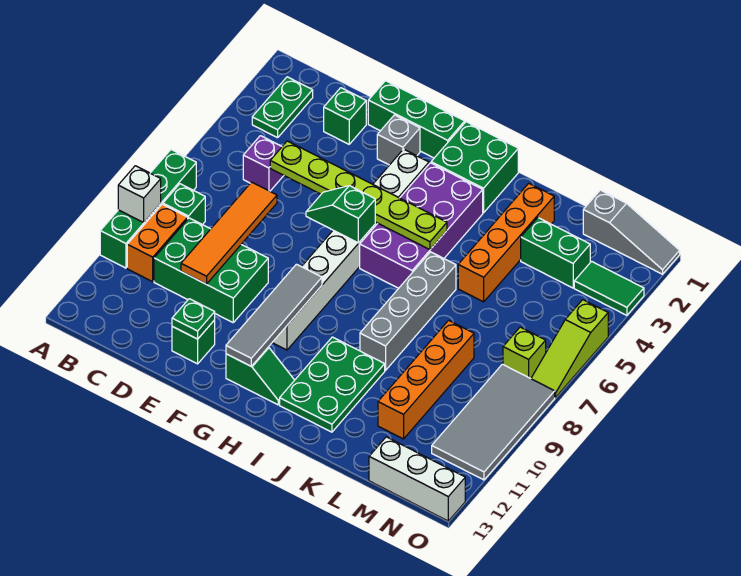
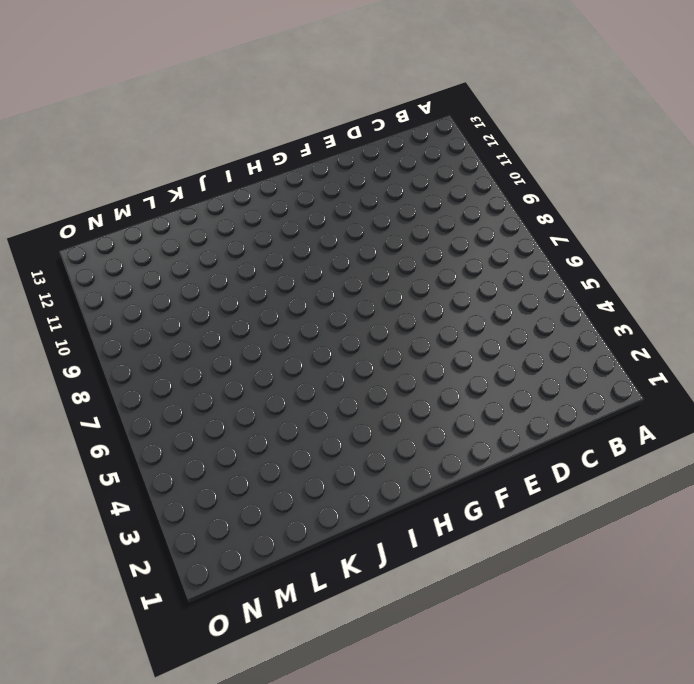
none -> green 1x4 brick [100,150,196,268]
none -> green 1x2 plate [252,77,313,138]
none -> green 1x1 brick [163,184,205,225]
none -> orange 1x2 brick [127,204,188,282]

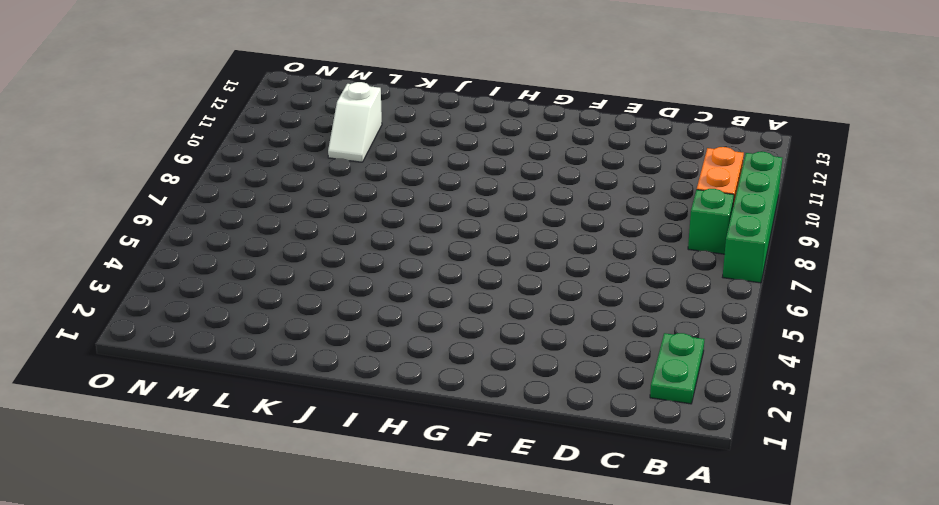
white 1x2 slope [328,82,382,162] -> orange 1x4 brick [378,320,474,439]
none -> purple 1x1 brick [243,136,284,191]
none -> green 2x3 brick [154,218,268,322]
none -> green 1x1 brick [324,88,366,144]
none -> green 1x3 brick [368,81,465,158]

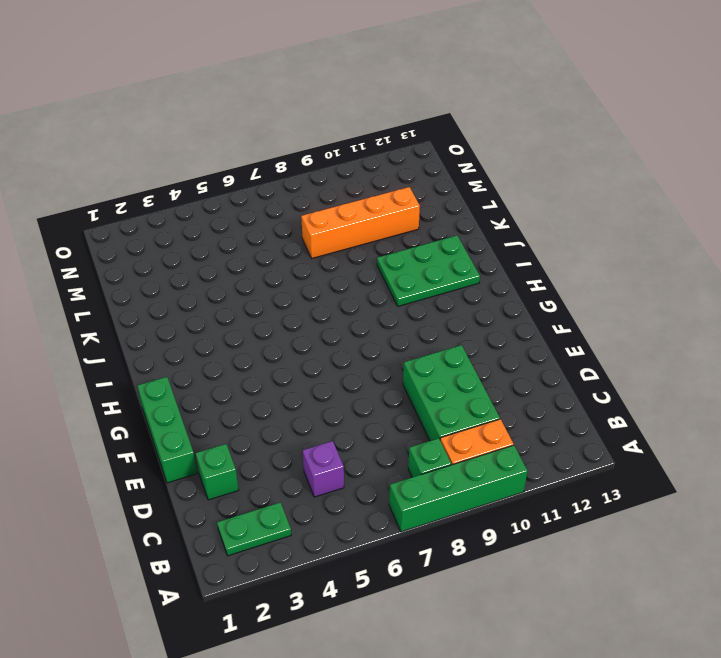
none -> green 1x1 brick [172,320,215,364]
none -> grey 1x1 brick [377,115,420,165]
none -> white 1x8 brick [272,149,429,350]
none -> green 1x2 slope [226,347,294,405]

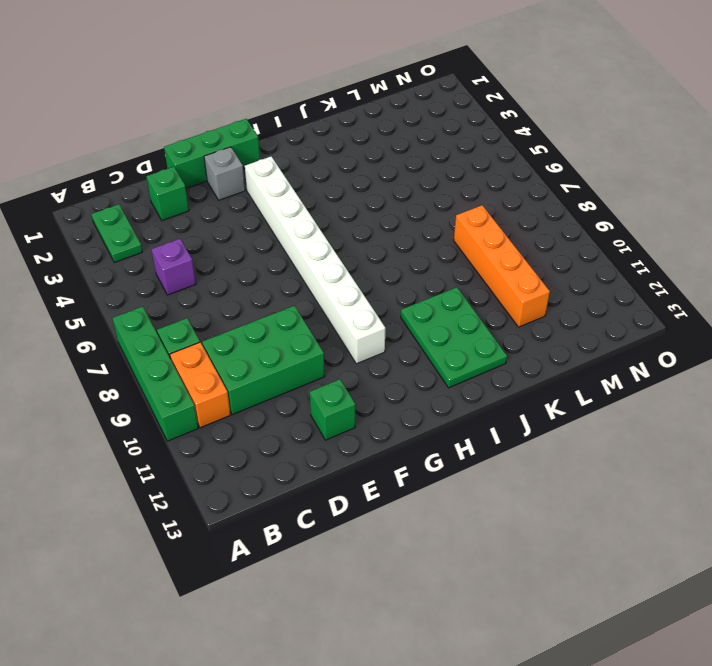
none -> green 1x2 slope [226,347,294,405]
none -> green 2x2 brick [431,122,518,213]
none -> purple 2x4 brick [360,163,483,288]
none -> grey 1x4 brick [360,252,456,370]

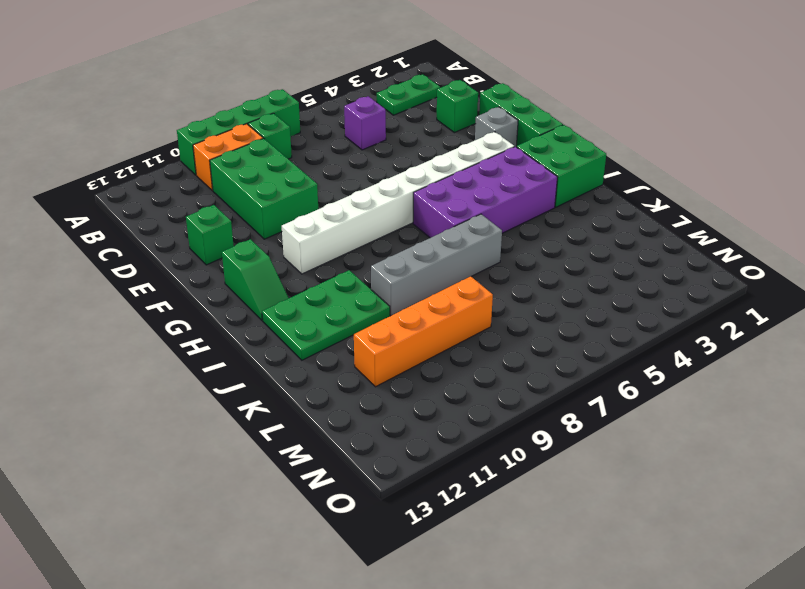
none -> orange 1x4 brick [458,183,554,302]
none -> green 1x2 brick [521,218,590,288]
none -> grey 1x3 slope [583,190,680,274]
none -> white 1x3 brick [369,437,465,521]

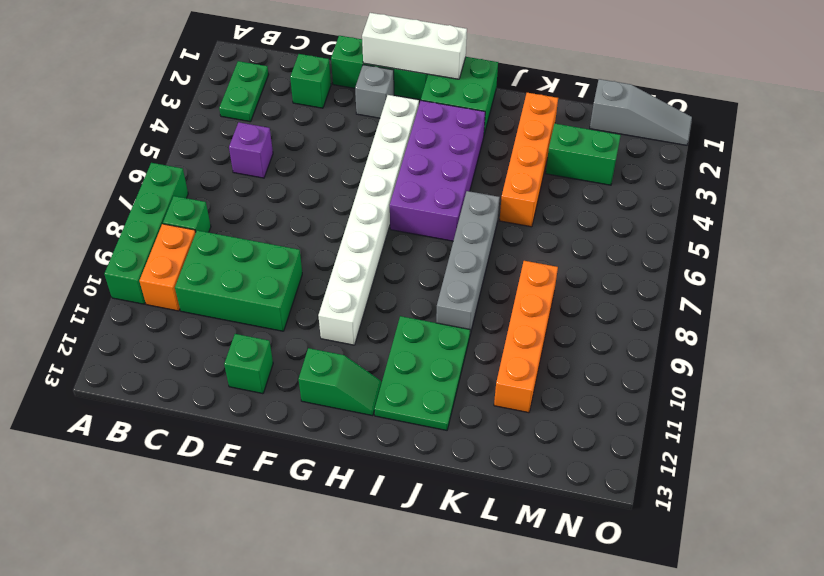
white 1x3 brick [362,13,467,79] -> white 1x3 brick moved to [369,437,465,521]
none -> green 1x2 tile [574,261,644,315]
none -> lime 1x1 brick [503,327,546,379]
none -> grey 2x4 tile [432,364,555,480]
none -> lime 1x3 slope [531,300,608,398]

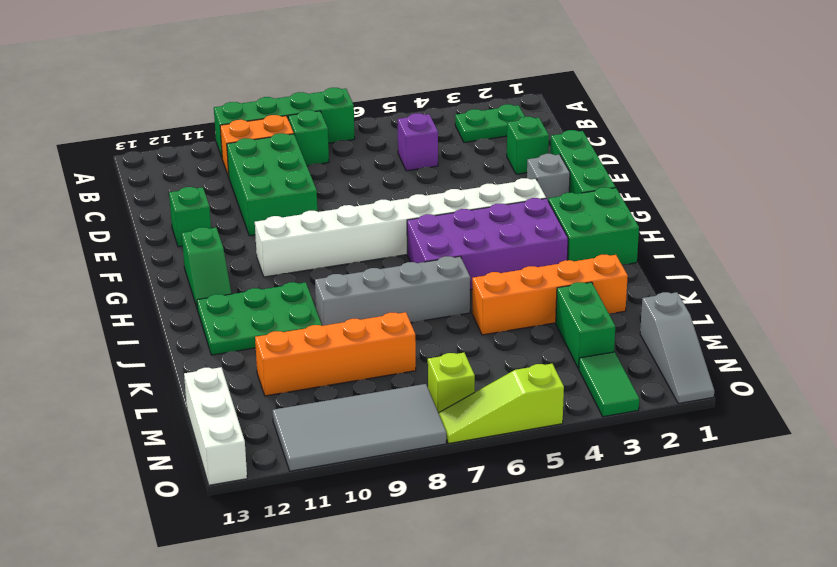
none -> white 1x1 brick [118,166,161,222]
none -> lime 1x6 plate [270,141,447,250]
none -> orange 1x4 tile [181,182,277,284]
none -> green 1x1 plate [172,299,215,339]

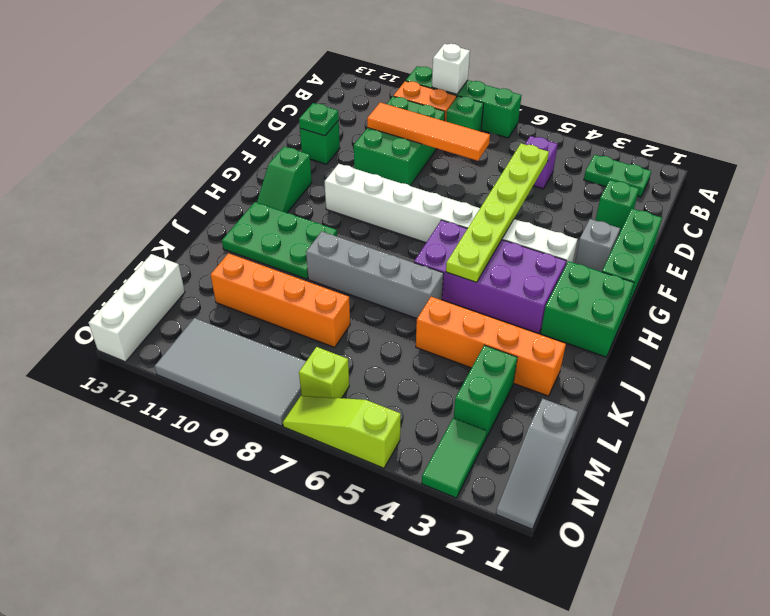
none -> green 1x2 slope [306,186,375,243]
none -> grey 1x4 tile [226,264,322,366]

